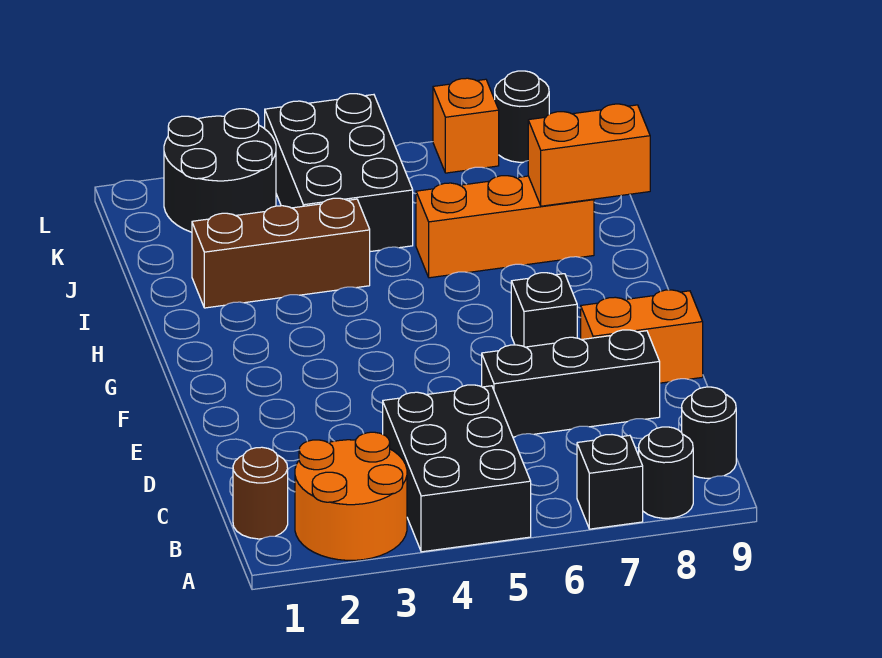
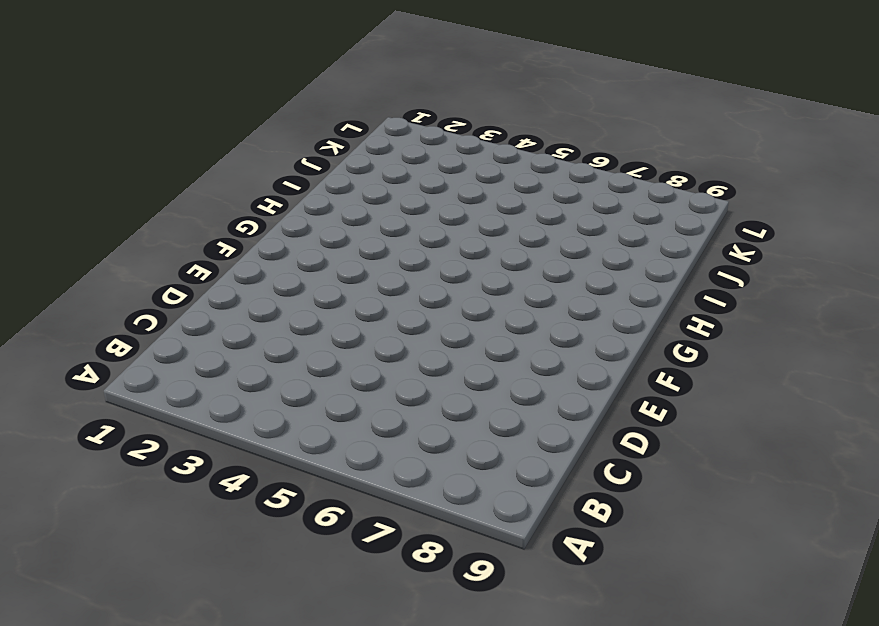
none -> orange 2x2 round brick [295,432,407,560]
none -> black 2x3 brick [383,385,531,552]
none -> black 1x1 brick [577,435,643,529]

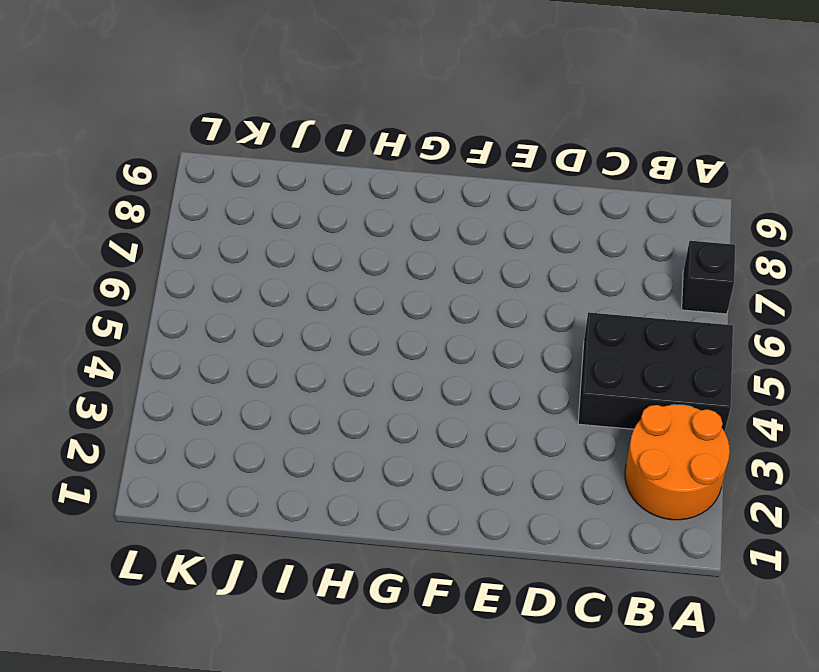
none -> black 1x1 round brick [639,427,693,518]
none -> brown 1x1 round brick [233,447,288,539]
none -> black 1x1 round brick [682,387,736,478]

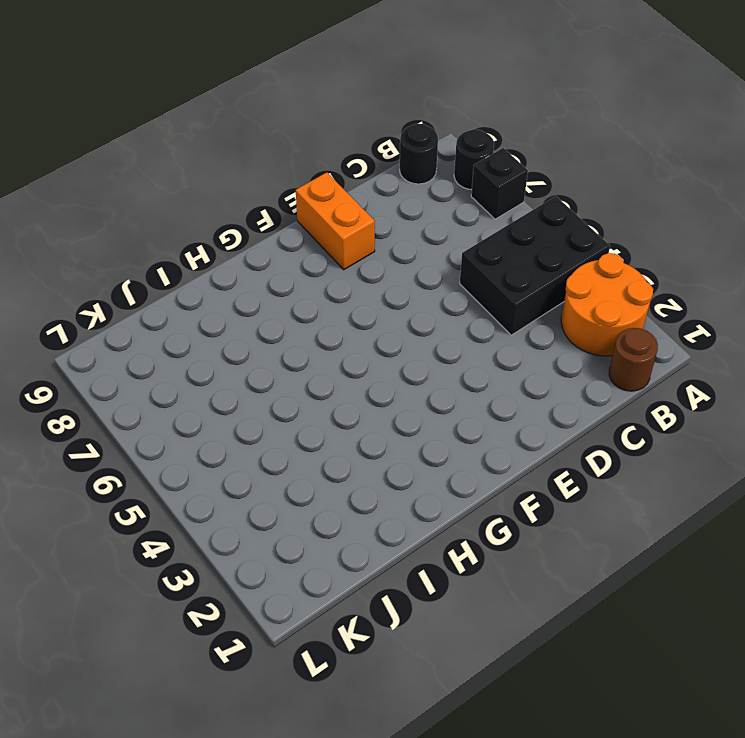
none -> black 1x3 brick [482,330,660,437]
none -> black 1x1 brick [511,273,577,347]
none -> brown 1x3 brick [192,198,370,308]

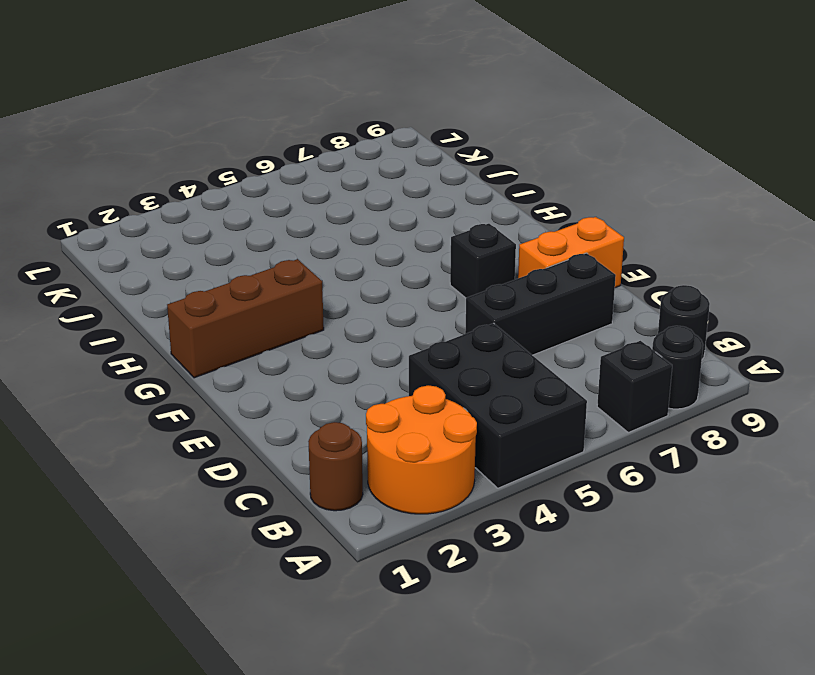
brown 1x3 brick [167,259,324,378] -> brown 1x3 brick moved to [192,198,370,308]
none -> orange 1x3 brick [416,176,594,278]
none -> black 2x3 brick [265,94,413,252]
none -> black 2x2 round brick [164,109,276,232]

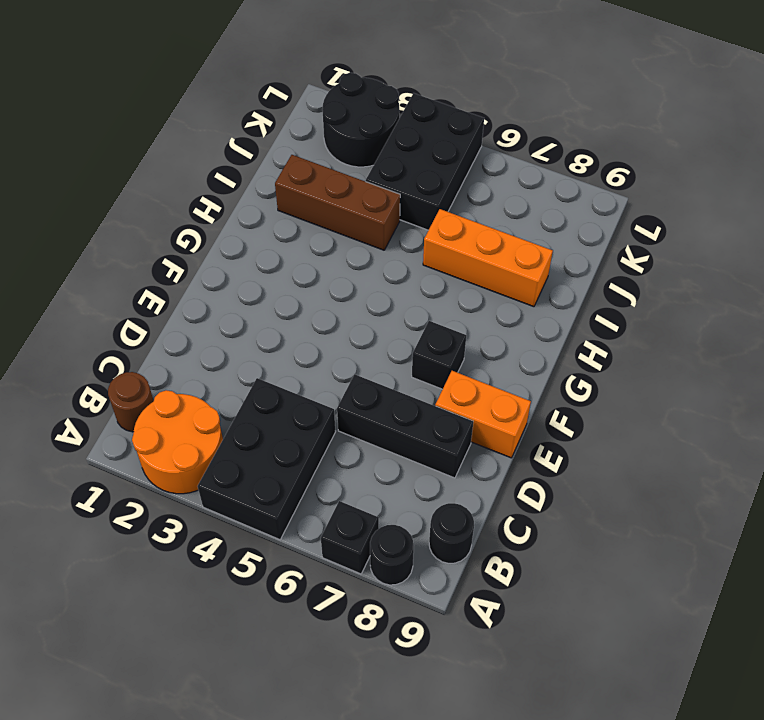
none -> orange 1x1 brick [433,78,499,173]
none -> black 1x1 round brick [495,71,549,162]
none -> orange 1x2 brick [528,104,650,206]

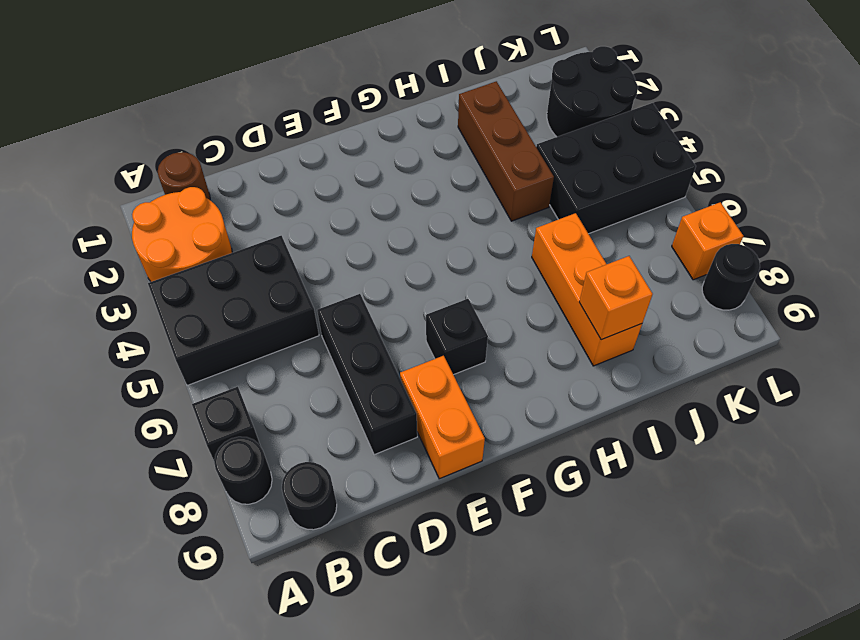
orange 1x1 brick [579,256,653,340] -> orange 1x2 brick [528,104,650,206]

